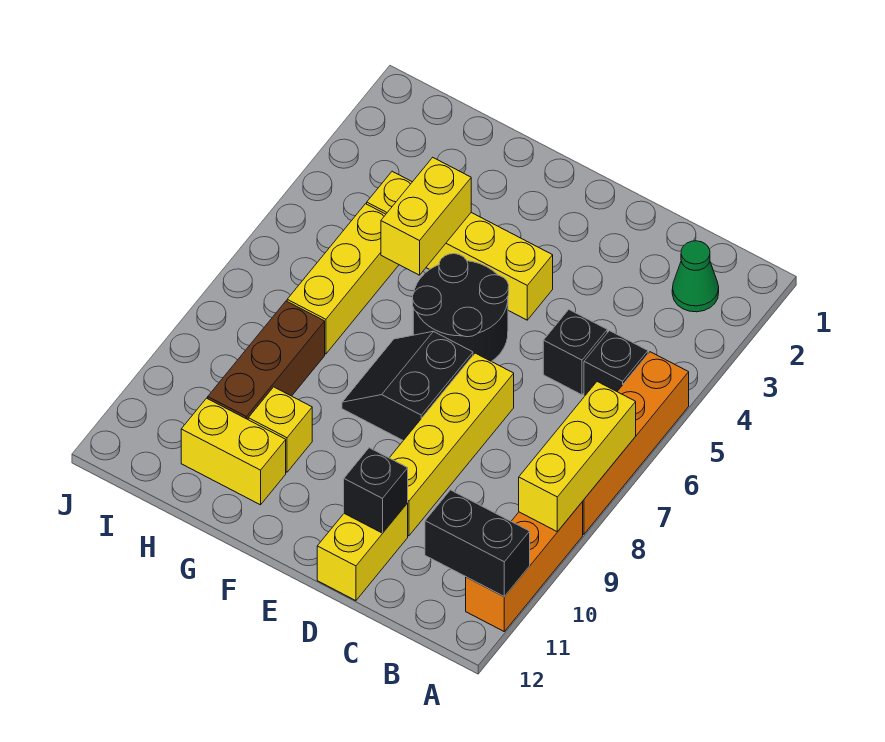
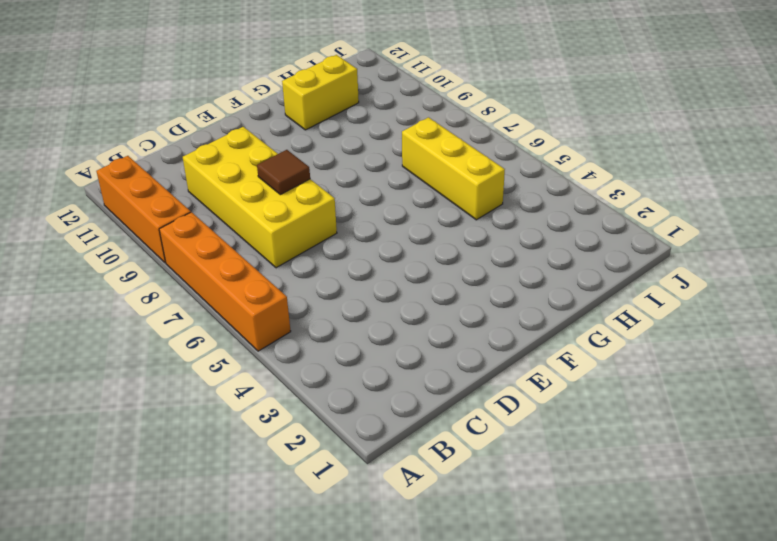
yellow 2x4 brick [183,127,337,268] -> yellow 1x4 brick [390,353,514,536]
brown 1x1 tile [257,150,310,195] -> none
none -> green 1x1 cone [672,241,719,312]
none -> black 1x1 brick [584,331,648,396]
none -> black 1x1 brick [543,310,607,395]

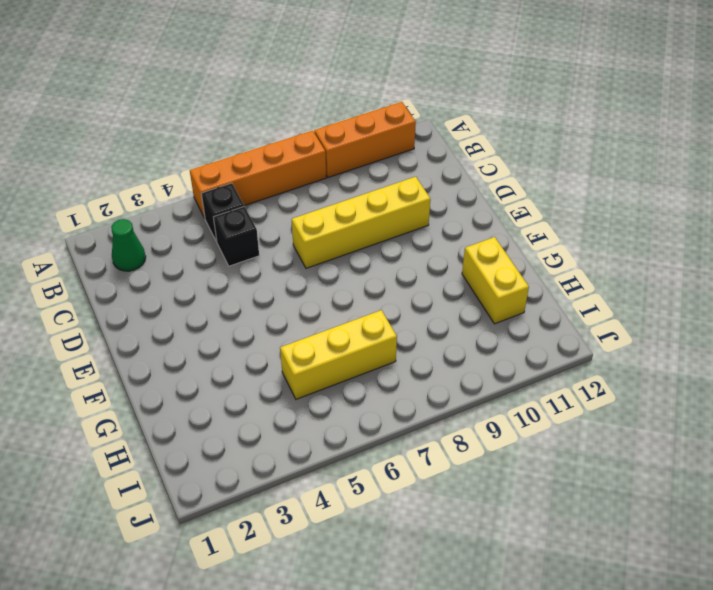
none -> yellow 1x2 brick [317,503,408,601]
none -> yellow 1x4 brick [367,171,553,320]
none -> black 2x2 round brick [413,254,509,361]

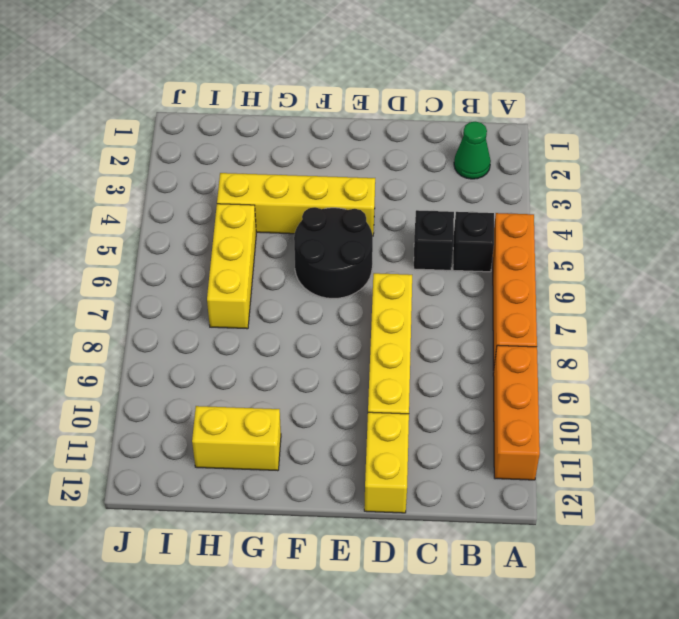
none -> black 2x2 slope [342,331,473,441]
none -> yellow 1x1 brick [248,387,312,472]
none -> brown 1x3 brick [208,301,325,419]

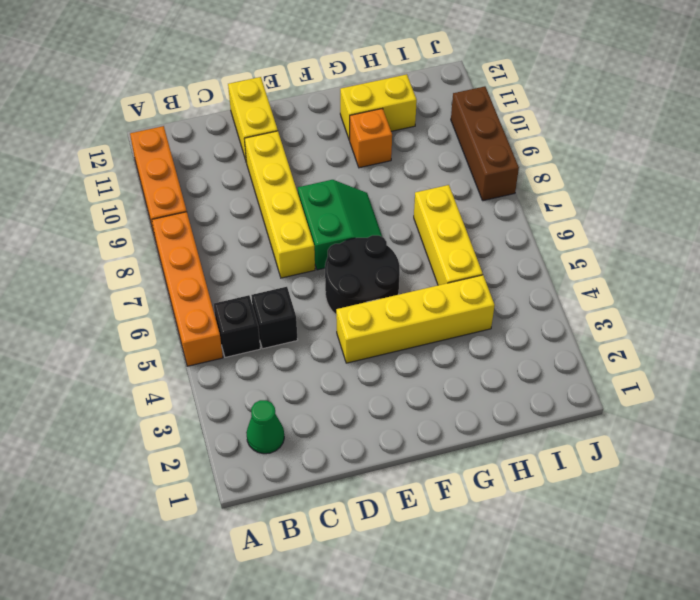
green 2x2 slope [298,180,382,270] -> black 2x2 slope [342,331,473,441]
orange 1x1 brick [349,109,392,168] -> yellow 1x1 brick [248,387,312,472]
brown 1x3 brick [451,86,519,201] -> brown 1x3 brick moved to [208,301,325,419]
none -> yellow 1x3 brick [519,382,636,532]
none -> black 1x2 brick [425,490,530,597]
none -> black 1x1 brick [344,448,408,533]

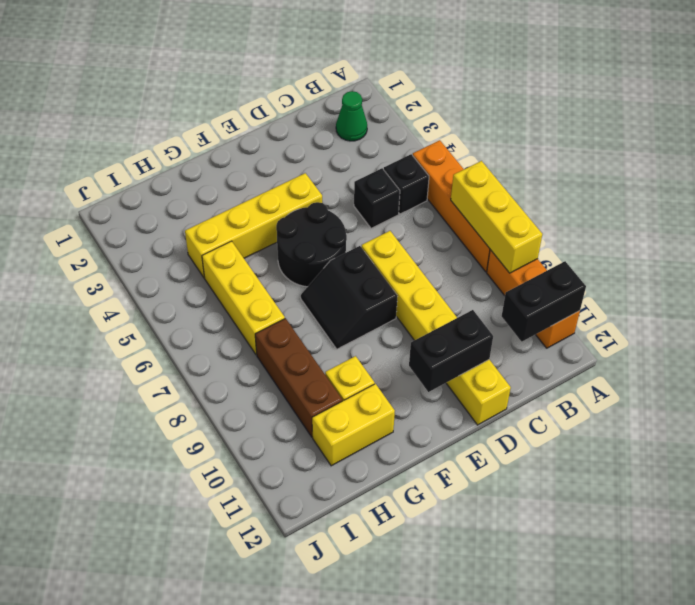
black 1x2 brick [409,310,493,392] -> black 1x1 brick [344,448,408,533]
none -> yellow 1x2 brick [381,157,471,275]

